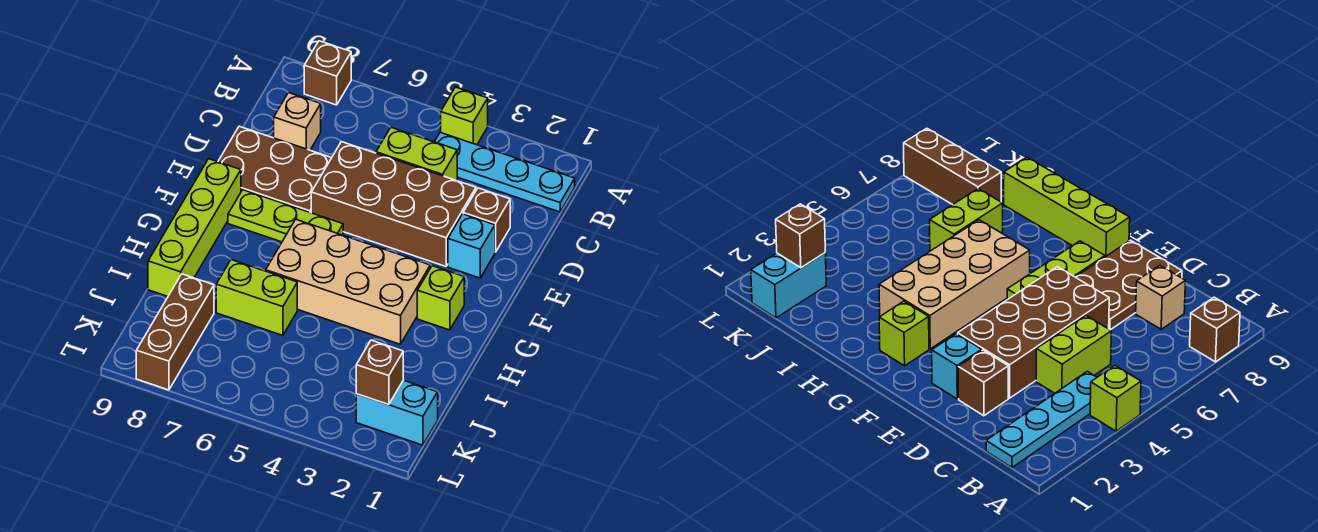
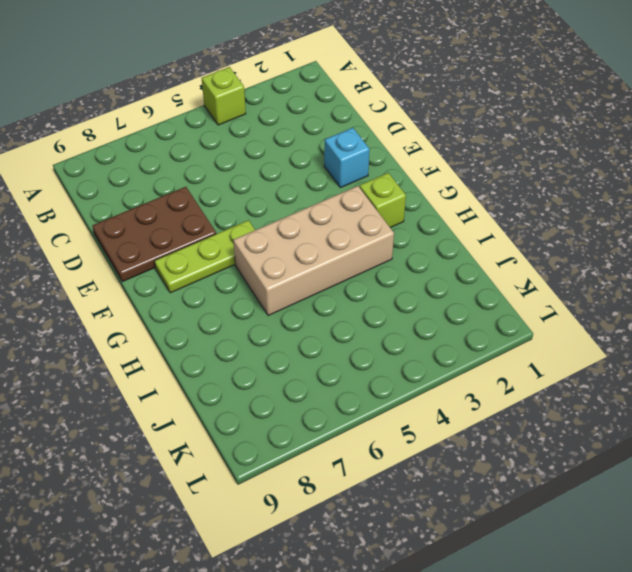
none -> brown 1x1 brick [304,41,351,105]
none -> cyan 1x4 plate [435,132,575,212]
none -> lime 1x2 brick [376,127,457,180]

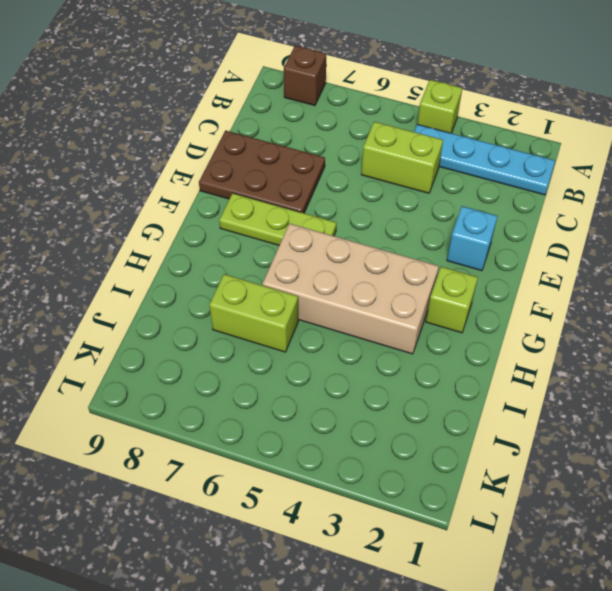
none -> tan 1x1 brick [274,93,321,150]
none -> brown 1x1 brick [463,188,510,252]
none -> brown 2x4 brick [311,142,476,266]

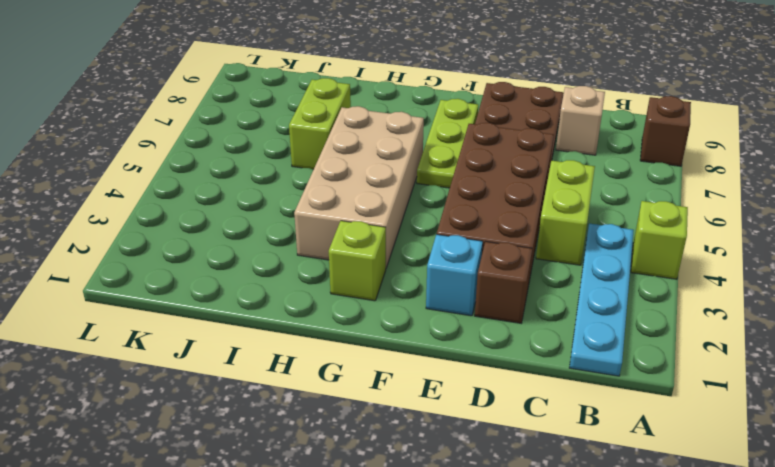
none -> lime 1x4 brick [148,159,241,296]
none -> brown 1x3 brick [136,274,214,390]
none -> cyan 1x2 brick [356,380,438,445]

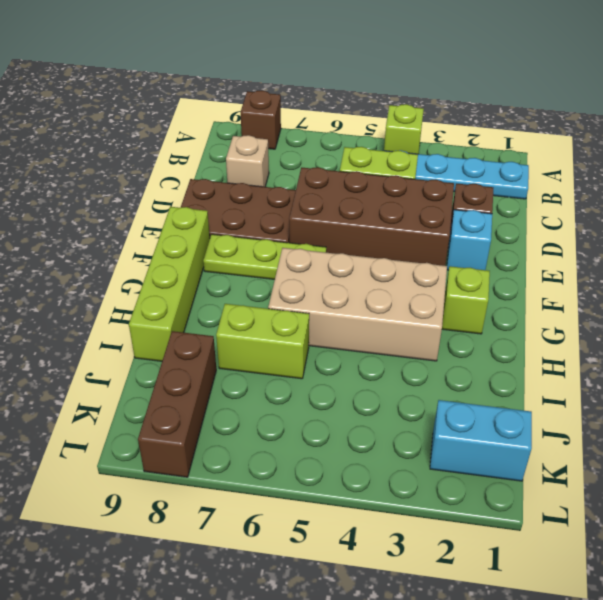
none -> brown 1x1 brick [356,340,403,405]

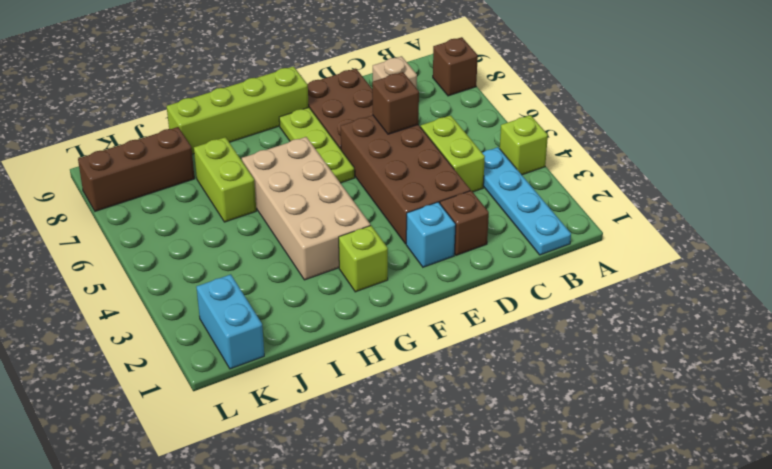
brown 1x1 brick [372,72,419,134] -> brown 1x1 brick moved to [356,340,403,405]

